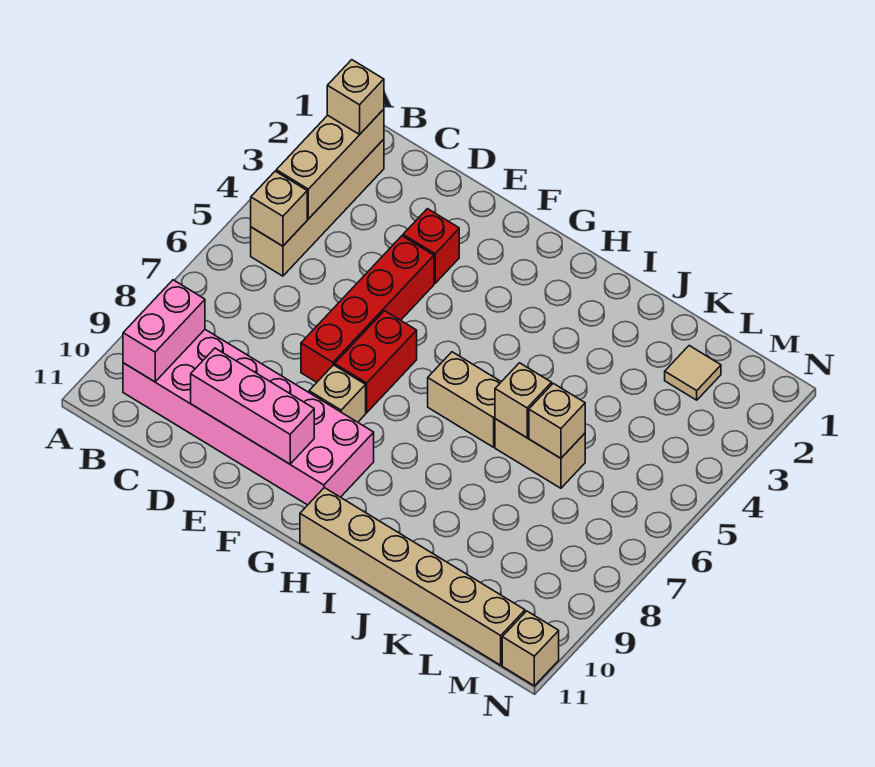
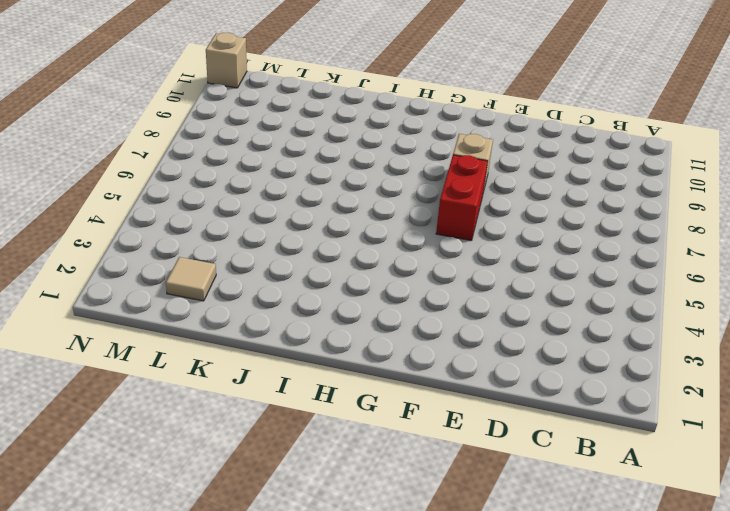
none -> tan 1x4 brick [251,139,384,276]
none -> pink 2x6 brick [123,330,374,505]
none -> red 1x1 brick [403,209,459,283]

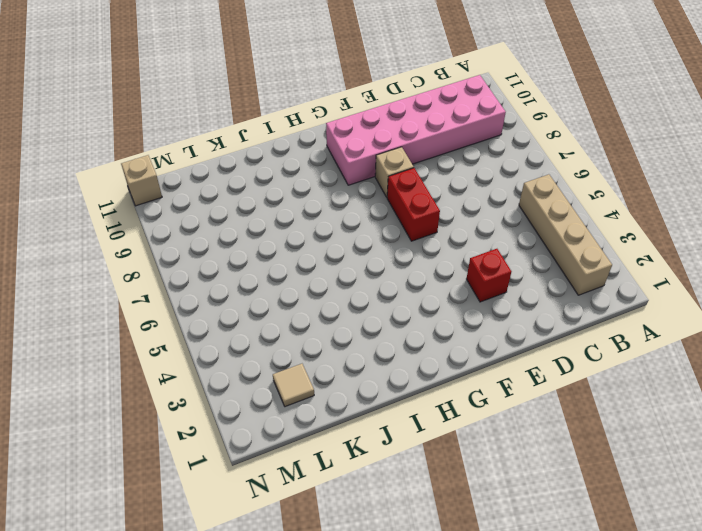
none -> red 1x4 brick [301,236,434,382]
none -> tan 1x2 brick [428,352,501,447]
none -> tan 1x6 brick [300,488,525,665]

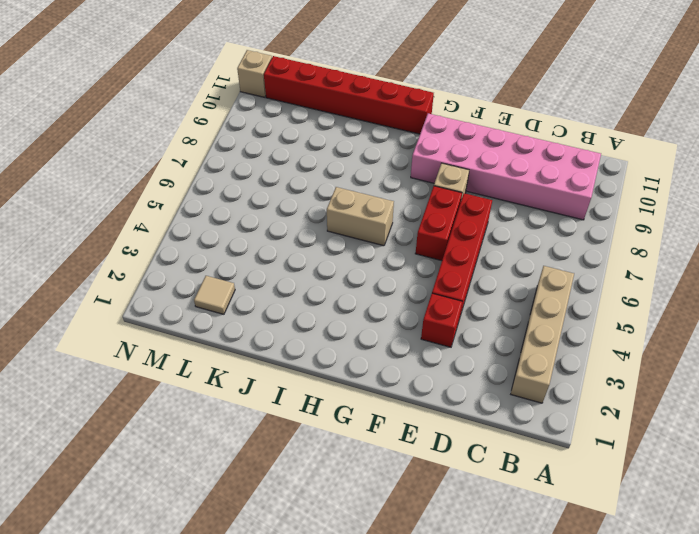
red 1x6 brick [264,56,434,134] -> tan 1x6 brick [300,488,525,665]
none -> tan 1x2 brick [495,419,585,488]
none -> tan 1x3 brick [276,109,384,219]
none -> tan 1x1 brick [251,171,307,246]

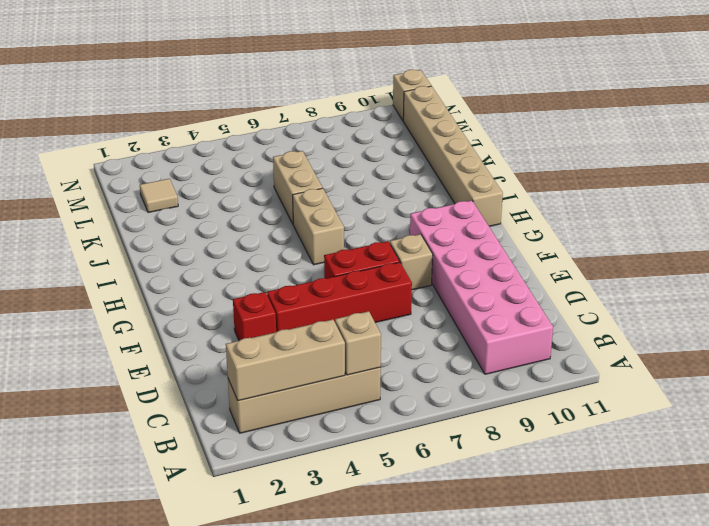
none -> pink 1x2 brick [123,280,205,382]
none -> pink 1x3 brick [191,348,314,464]
none -> tan 1x1 brick [495,363,552,438]

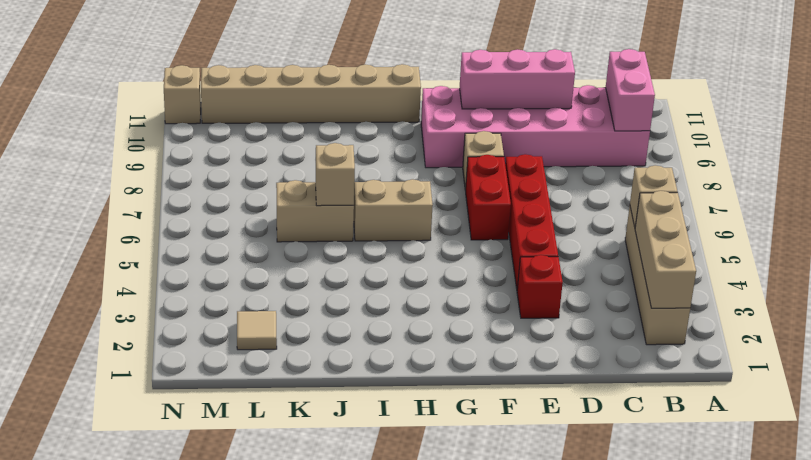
none -> tan 1x1 brick [529,383,585,458]
none -> tan 1x1 brick [327,60,384,134]

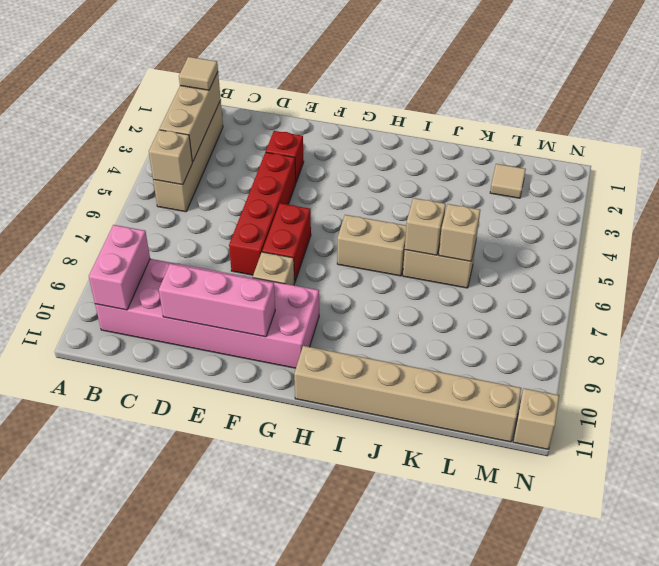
tan 1x1 tile [179,57,218,90] -> tan 1x1 brick [327,60,384,134]

